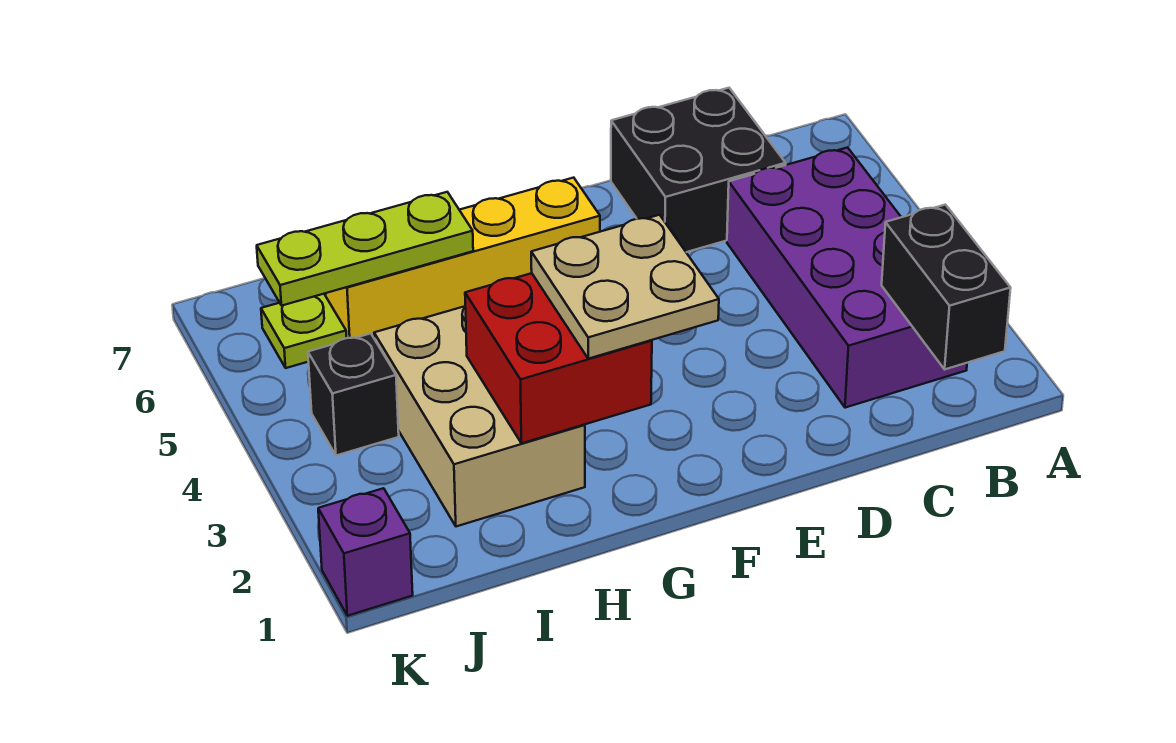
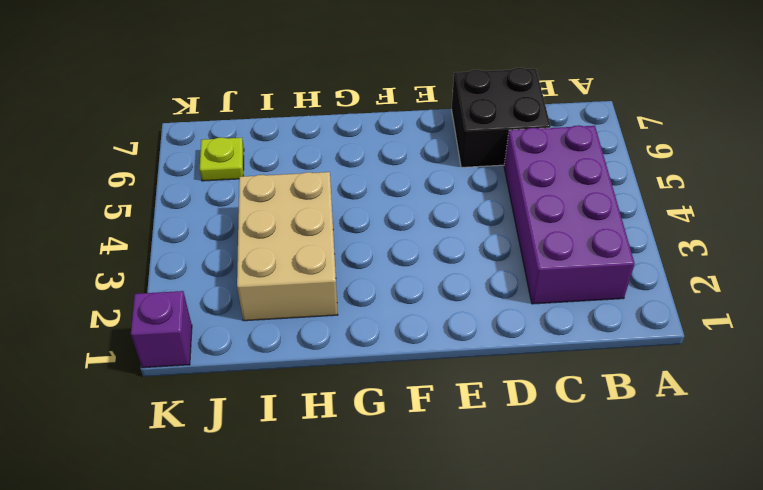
none -> yellow 1x4 brick [326,178,600,338]
none -> black 1x1 brick [308,334,399,456]

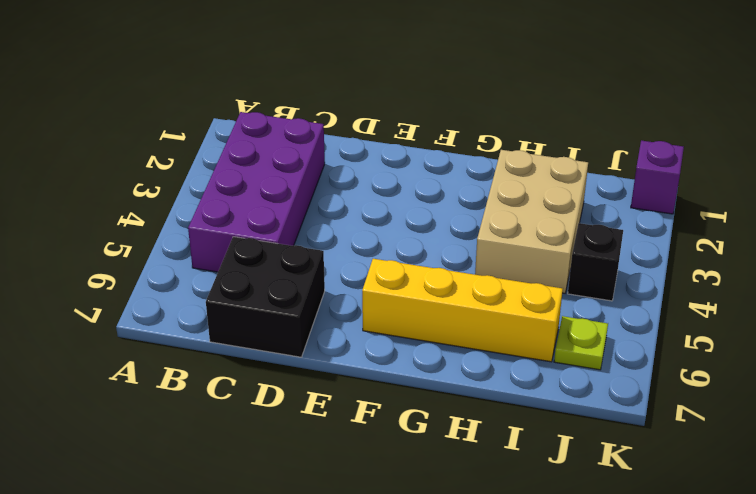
none -> black 1x2 brick [882,205,1011,369]
none -> red 2x2 brick [465,273,652,443]

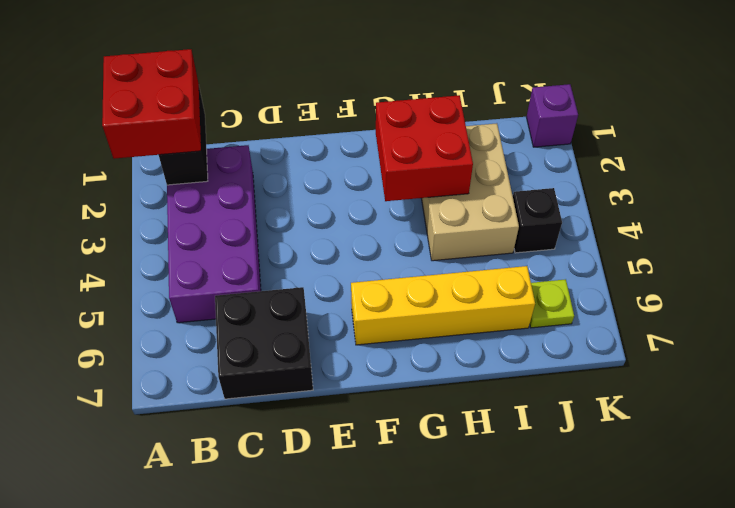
red 2x2 brick [102,49,201,159] -> none
none -> lime 1x3 plate [257,192,473,306]
none -> tan 2x2 plate [531,215,719,359]

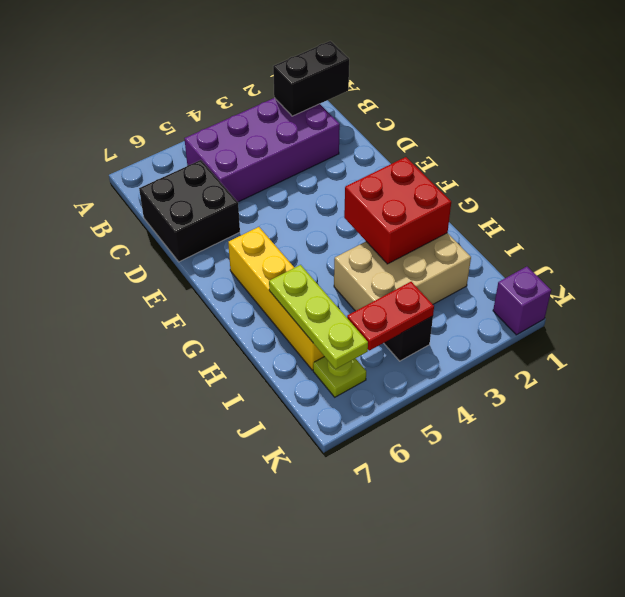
red 1x2 plate [347,282,434,350] -> none
none -> tan 2x2 plate [531,215,719,359]

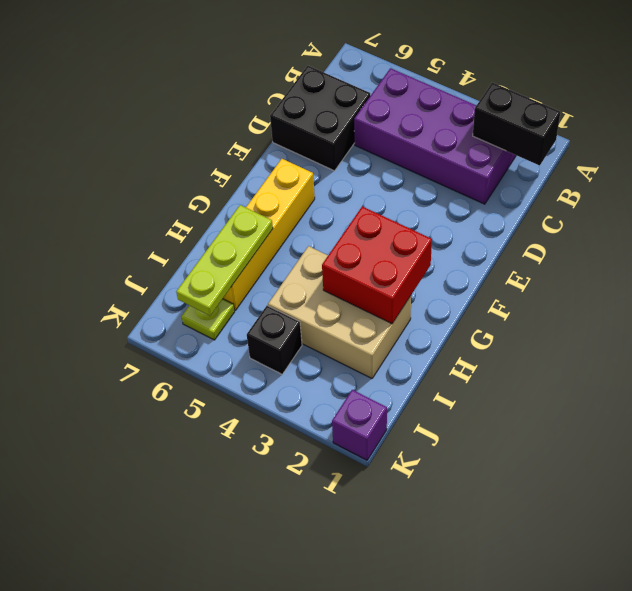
none -> tan 2x2 plate [531,215,719,359]

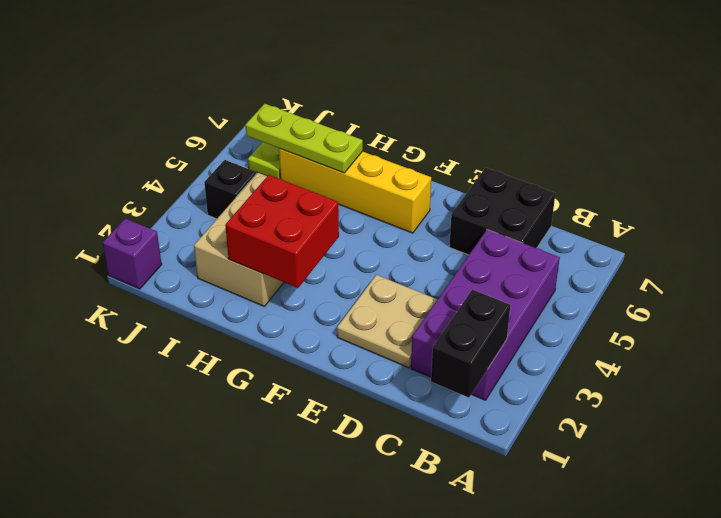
tan 2x2 plate [337,275,438,368] -> tan 2x2 plate moved to [531,215,719,359]

